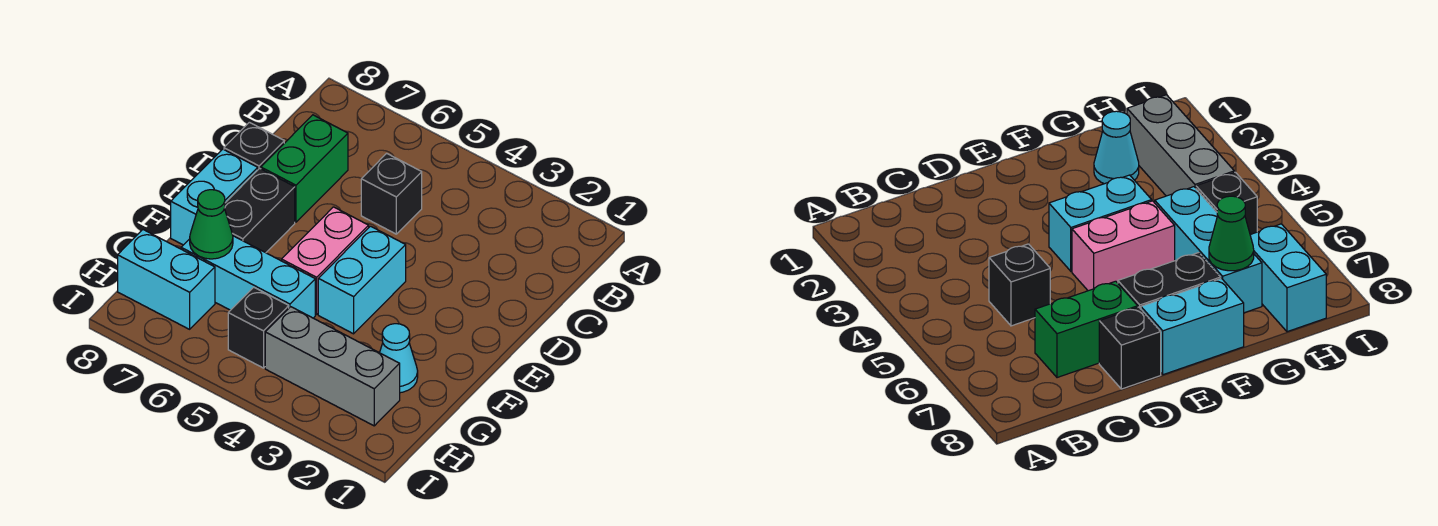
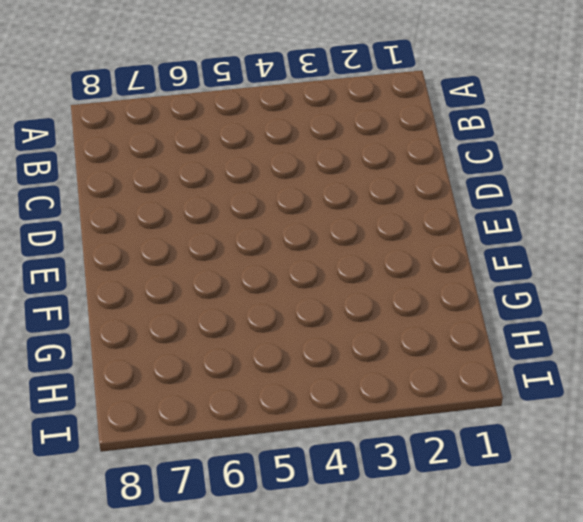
none -> black 1x1 brick [361,153,422,234]
none -> green 1x2 brick [261,115,348,222]
none -> black 1x1 brick [224,122,284,169]

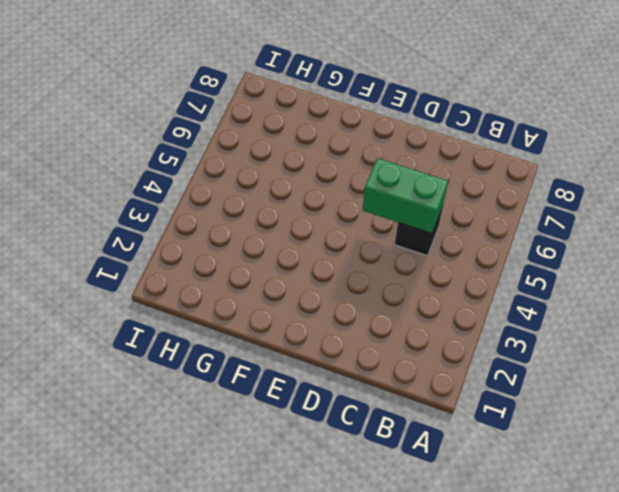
green 1x2 brick [363,158,448,234] -> green 1x2 brick moved to [261,115,348,222]
none -> black 1x1 brick [224,122,284,169]
none -> cyan 1x2 brick [318,226,406,334]
none -> pink 1x2 brick [282,207,369,314]

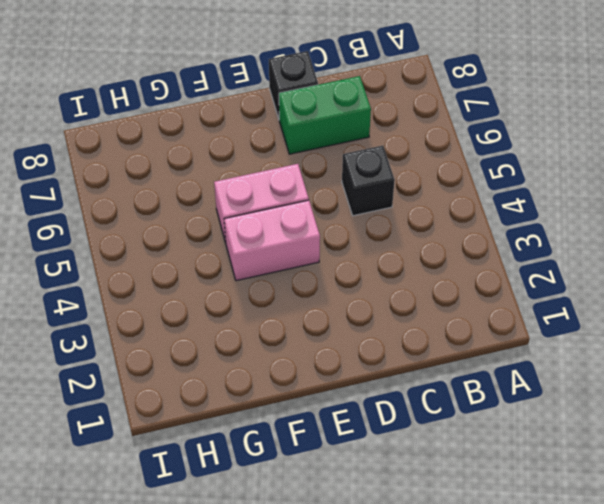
pink 1x2 brick [224,200,320,281] -> cyan 1x2 brick [318,226,406,334]
none -> black 1x2 brick [225,168,295,253]
none -> cyan 1x2 brick [171,149,258,245]
none -> cyan 1x1 cone [380,324,418,393]

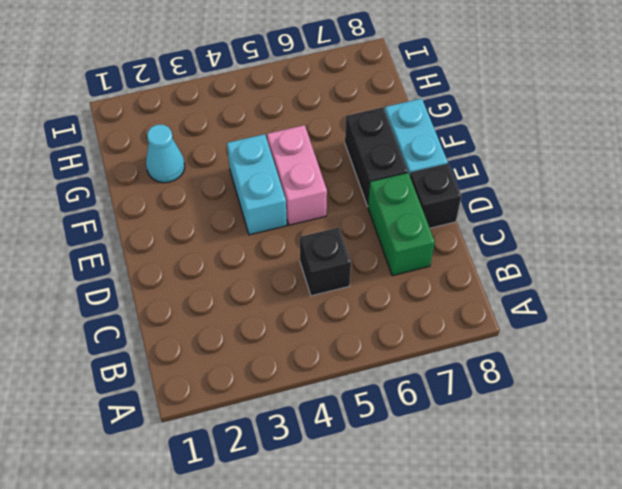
none -> cyan 1x3 brick [181,236,315,318]
none -> grey 1x3 brick [265,307,400,426]
none -> black 1x1 brick [228,287,289,368]

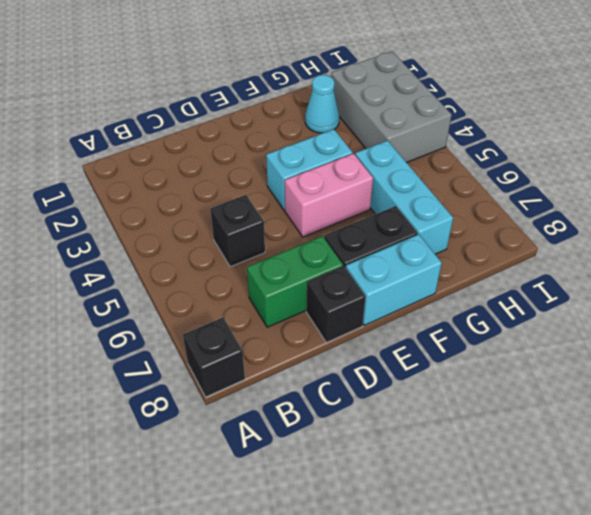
black 1x1 brick [183,318,245,397] -> black 1x1 brick moved to [228,287,289,368]
grey 2x3 brick [331,51,452,163] -> grey 1x3 brick [265,307,400,426]
none -> cyan 1x2 brick [118,230,215,329]
none -> green 1x1 cone [190,190,233,259]

